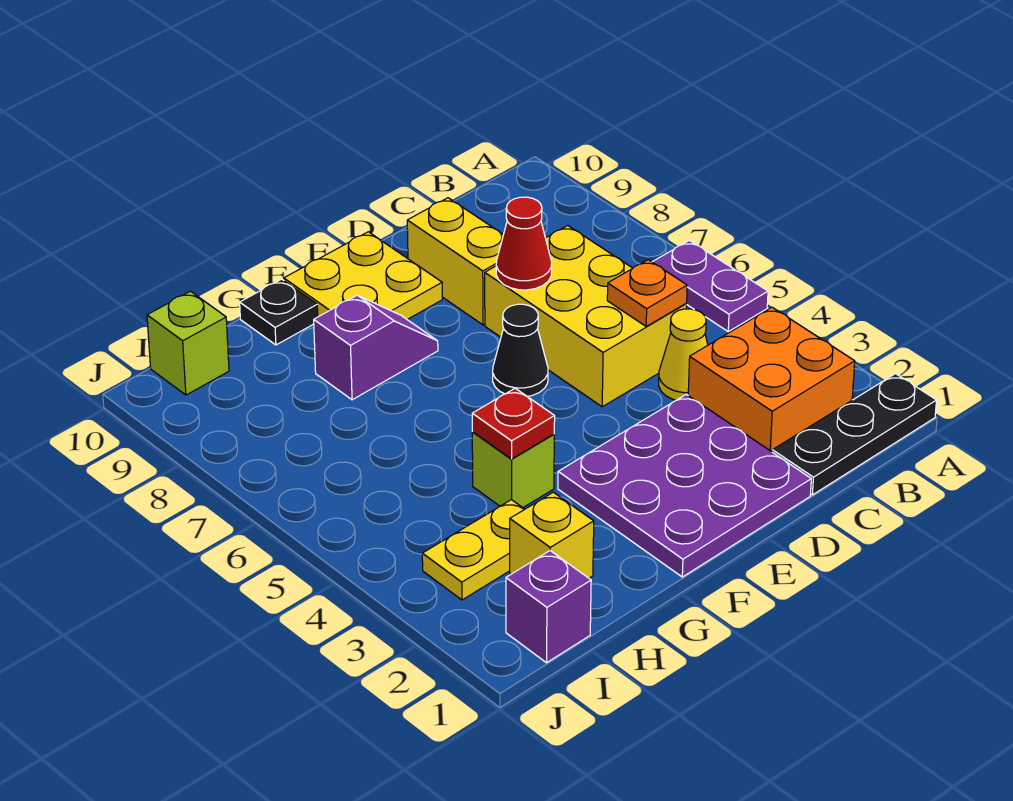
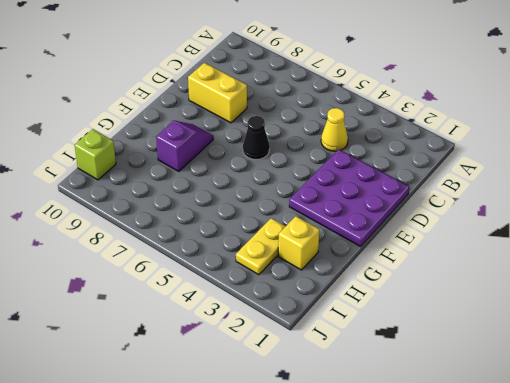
none -> black 1x3 plate [772,374,937,495]
none -> purple 1x2 plate [653,240,768,332]
none -> orange 2x2 brick [688,307,855,452]

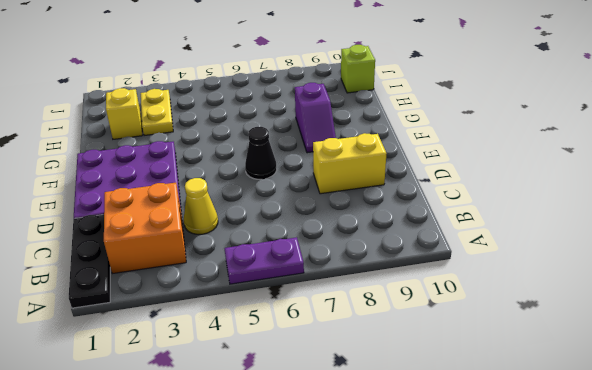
none -> yellow 2x3 brick [485,226,687,407]
none -> yellow 2x2 plate [284,232,442,319]
none -> lime 1x1 brick [472,432,554,508]

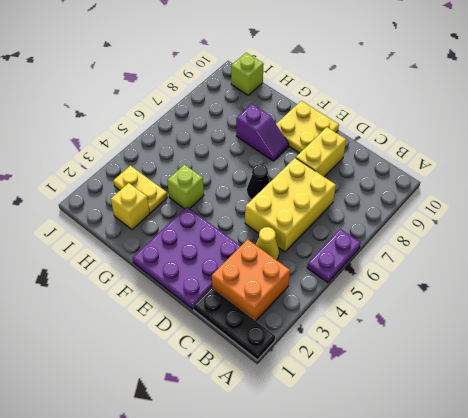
none -> black 1x1 plate [240,279,318,345]
none -> purple 1x1 brick [506,551,591,663]
none -> orange 1x1 plate [607,260,687,326]

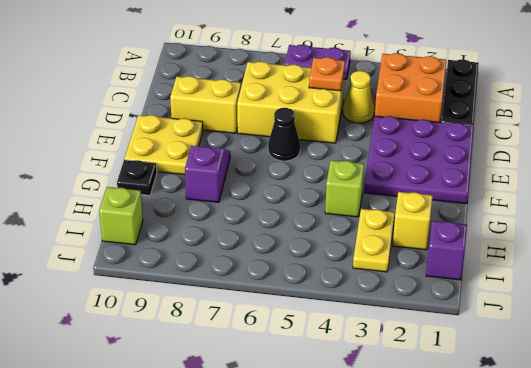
none -> red 1x1 cone [496,197,552,290]
none -> red 1x1 plate [472,388,555,459]

